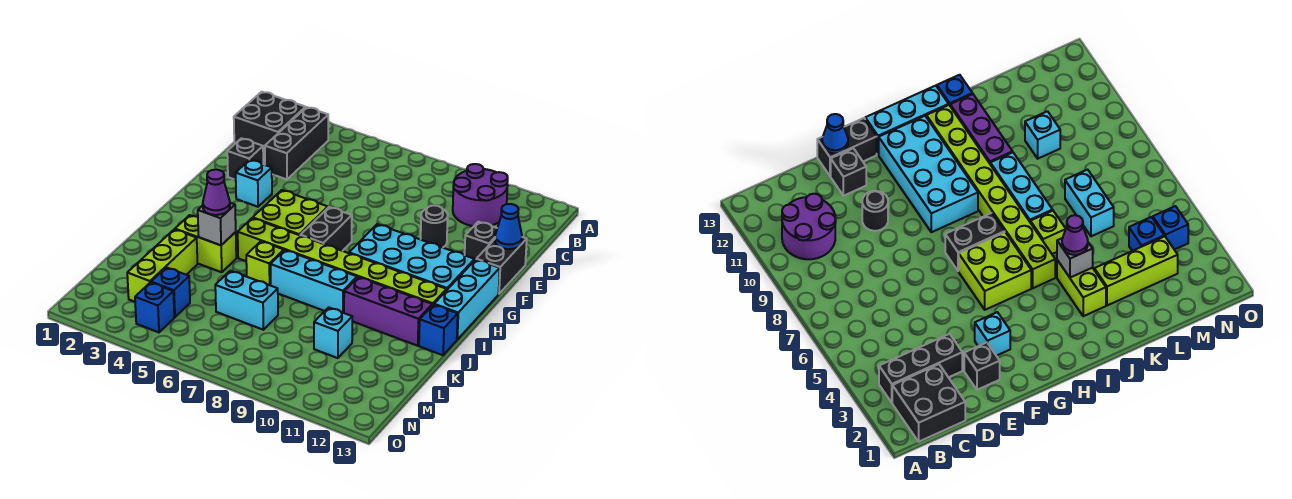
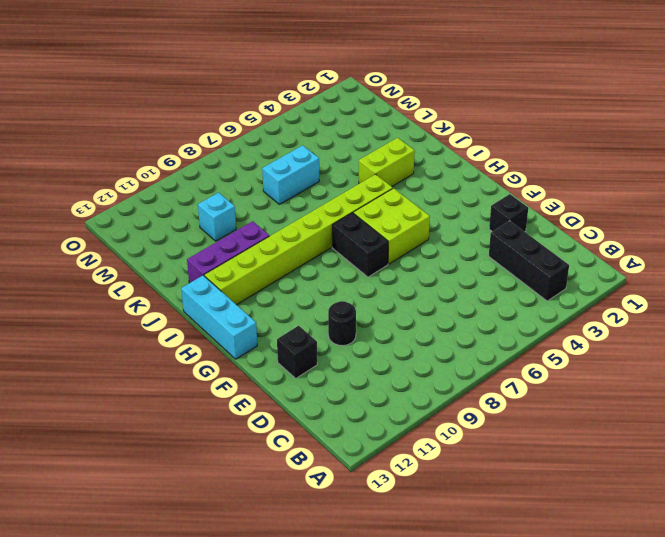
none -> black 2x2 brick [234,92,306,153]
none -> purple 2x2 round brick [453,164,508,226]
none -> black 1x2 brick [476,237,527,294]

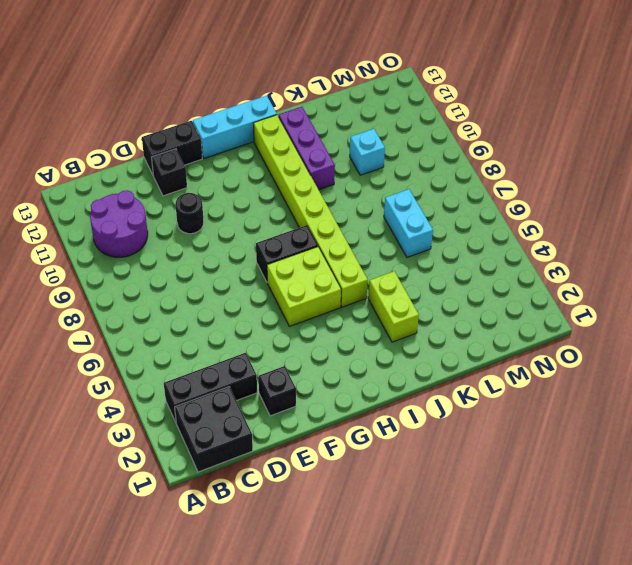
none -> cyan 1x1 brick [236,160,272,207]
none -> cyan 2x4 brick [349,224,475,291]
none -> lime 1x1 brick [246,241,284,285]

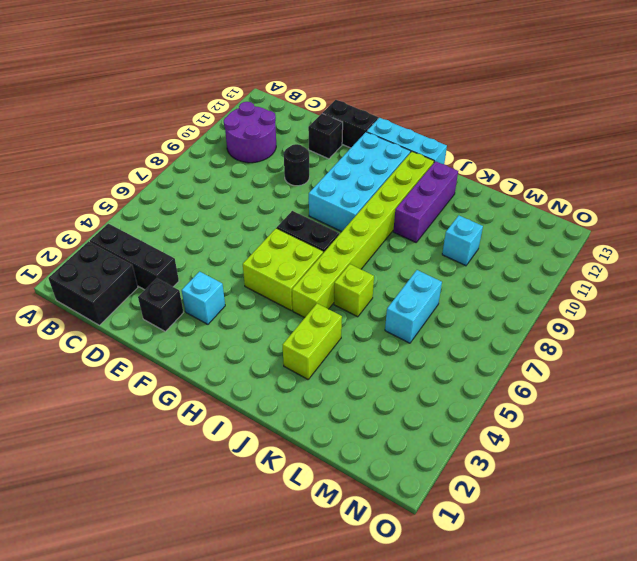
none -> cyan 1x3 brick [271,250,357,313]
none -> blue 1x1 brick [419,305,458,355]
none -> lime 1x3 brick [127,229,197,302]

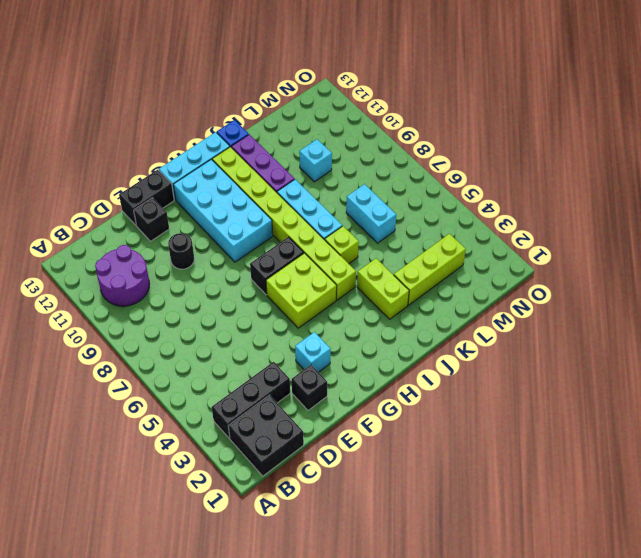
none -> blue 1x1 brick [151,268,190,317]
none -> blue 1x1 brick [135,282,174,332]
none -> blue 1x1 cone [495,204,522,249]

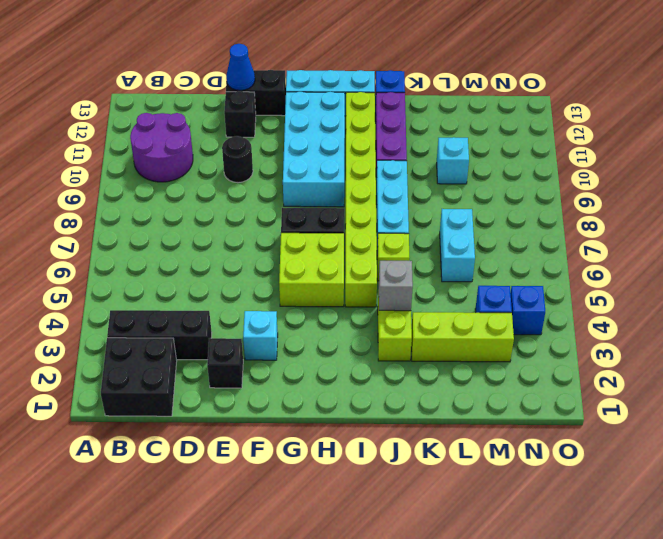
none -> purple 1x1 cone [203,170,230,215]

